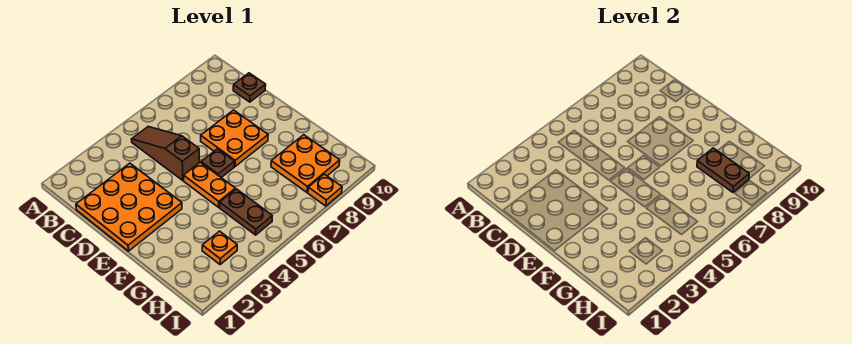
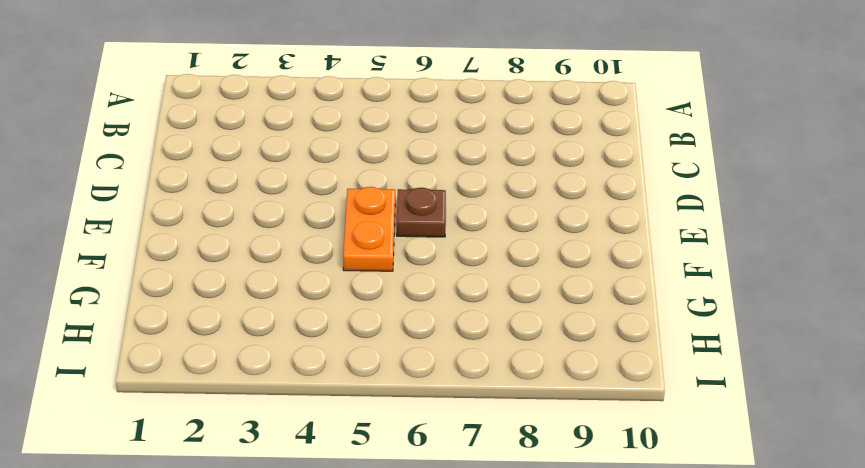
none -> brown 1x3 slope [131,127,199,181]
none -> orange 3x3 plate [76,163,182,251]

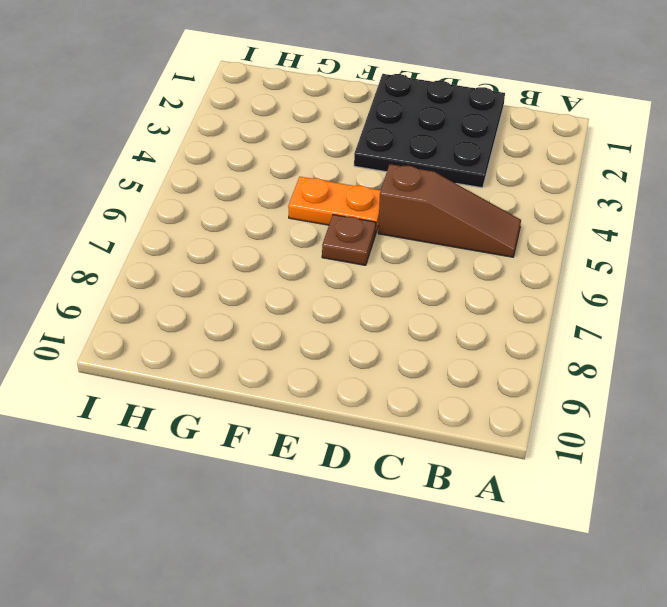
black 3x3 plate [354,74,505,188] -> orange 3x3 plate [76,163,182,251]
none -> brown 1x1 plate [233,73,266,102]
none -> orange 2x2 plate [201,110,268,166]

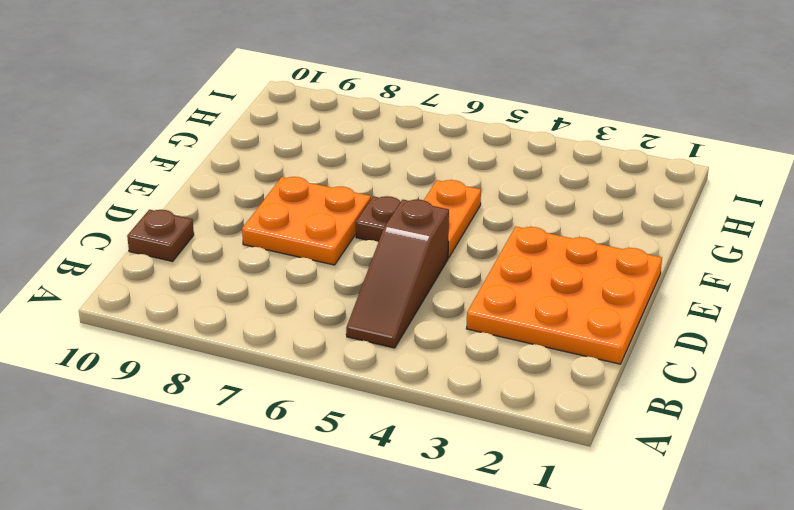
none -> brown 1x2 plate [220,189,272,235]
none -> orange 2x2 plate [271,135,340,192]

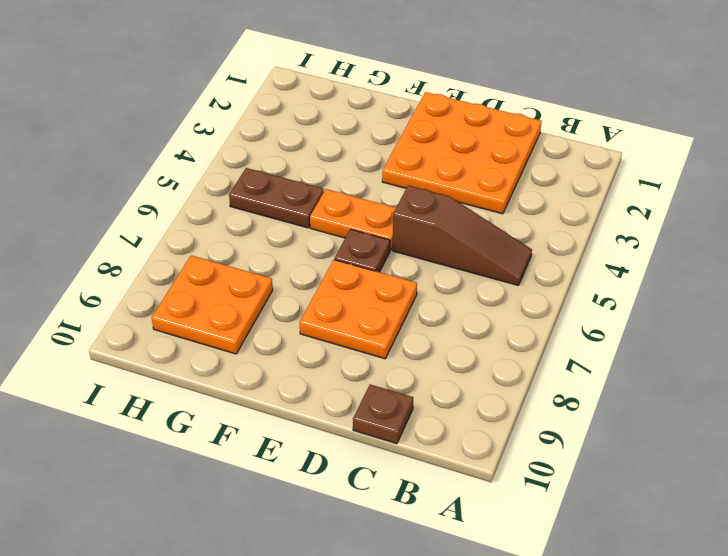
none -> orange 1x1 plate [202,231,237,264]
none -> orange 1x1 plate [308,174,342,206]

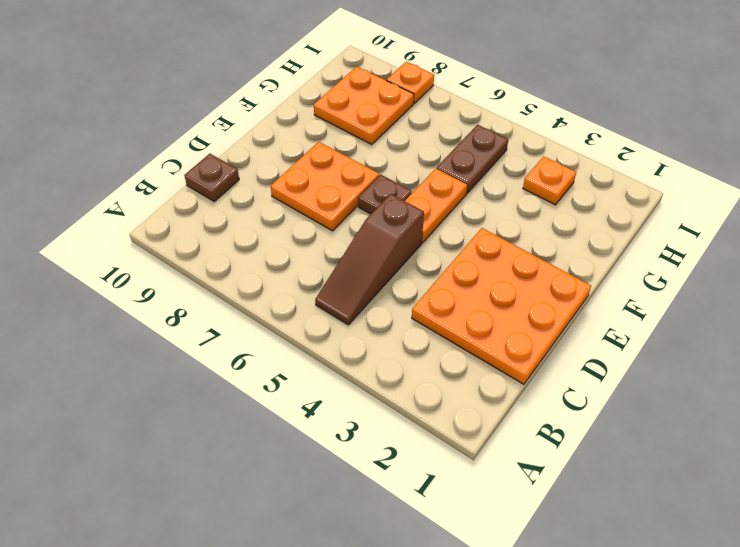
none -> brown 1x2 plate [697,148,749,192]

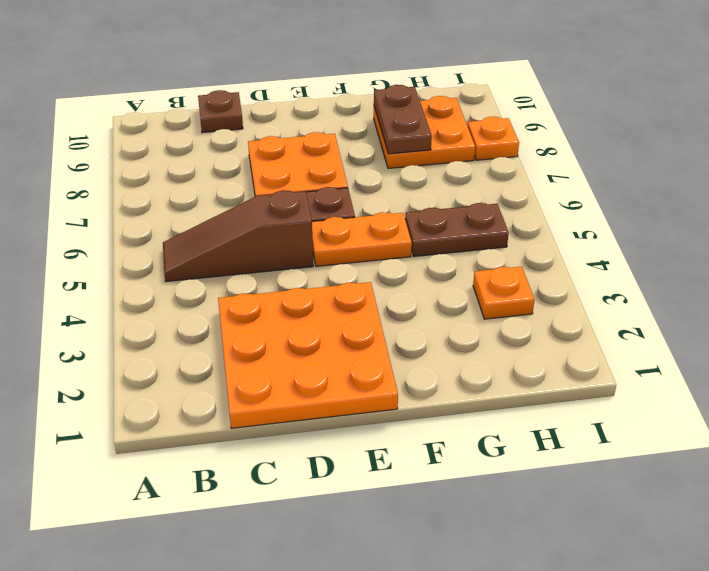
brown 1x2 plate [374,85,432,154] -> brown 1x2 plate turned to [697,148,749,192]

